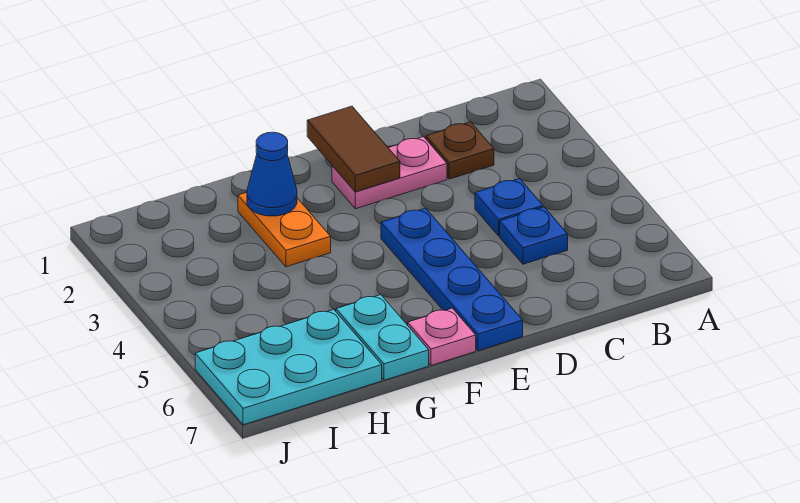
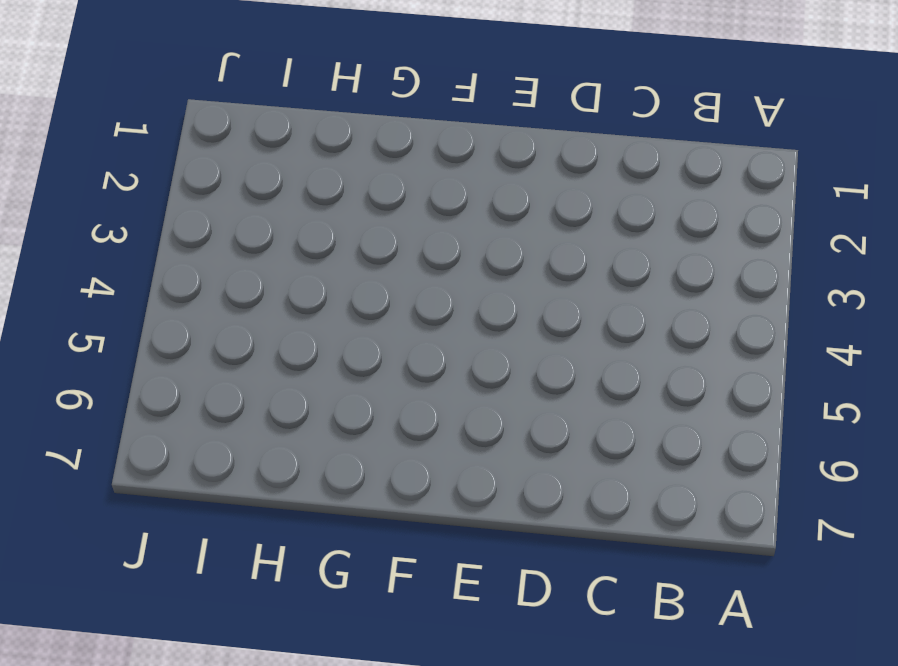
none -> brown 1x1 plate [426,122,494,179]
none -> blue 1x1 plate [475,179,543,236]

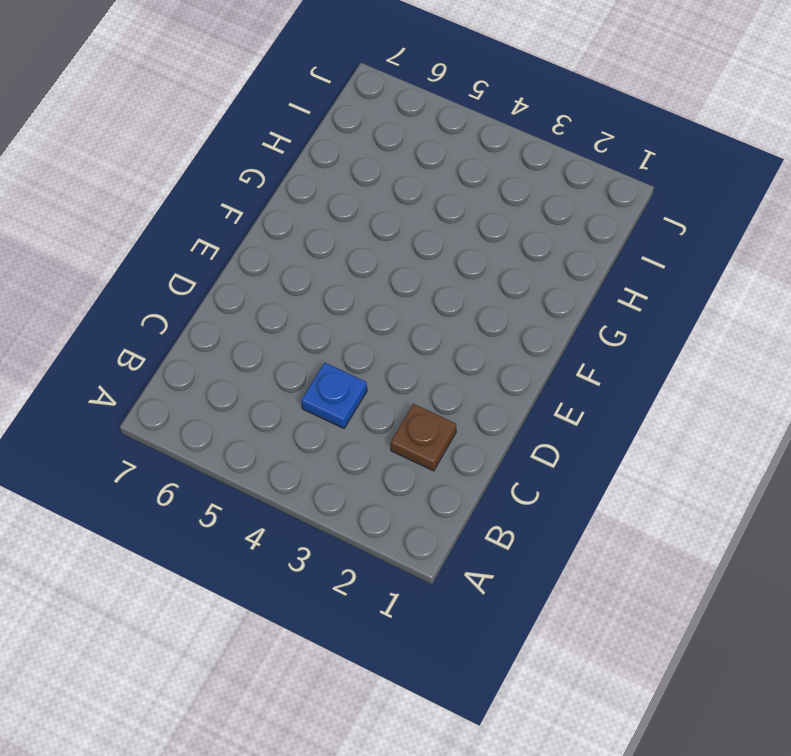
none -> blue 1x1 plate [500,207,568,264]
none -> pink 1x2 plate [332,137,447,209]

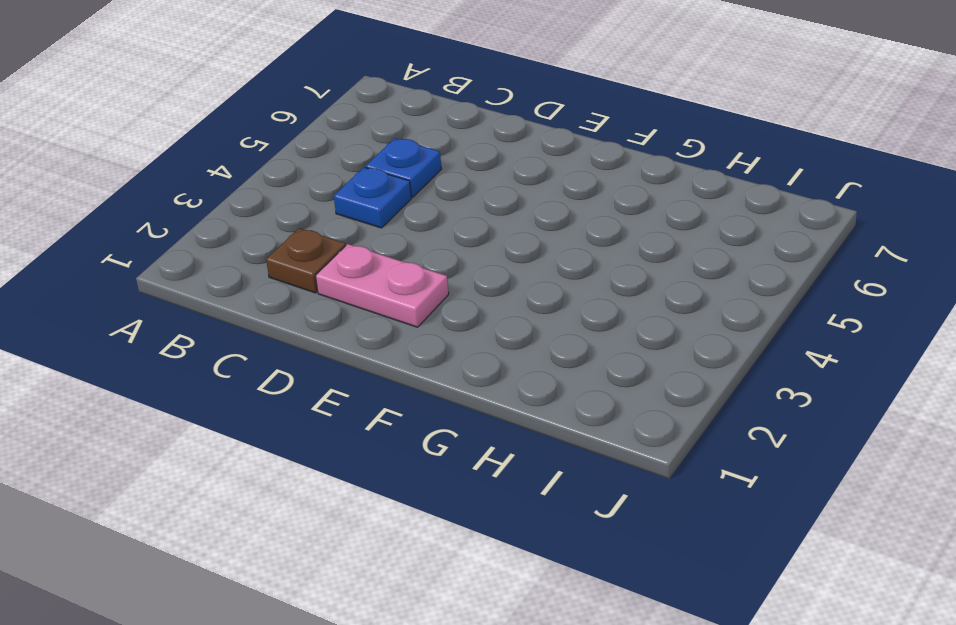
none -> blue 1x4 plate [381,208,523,351]
none -> pink 1x1 plate [408,308,476,365]

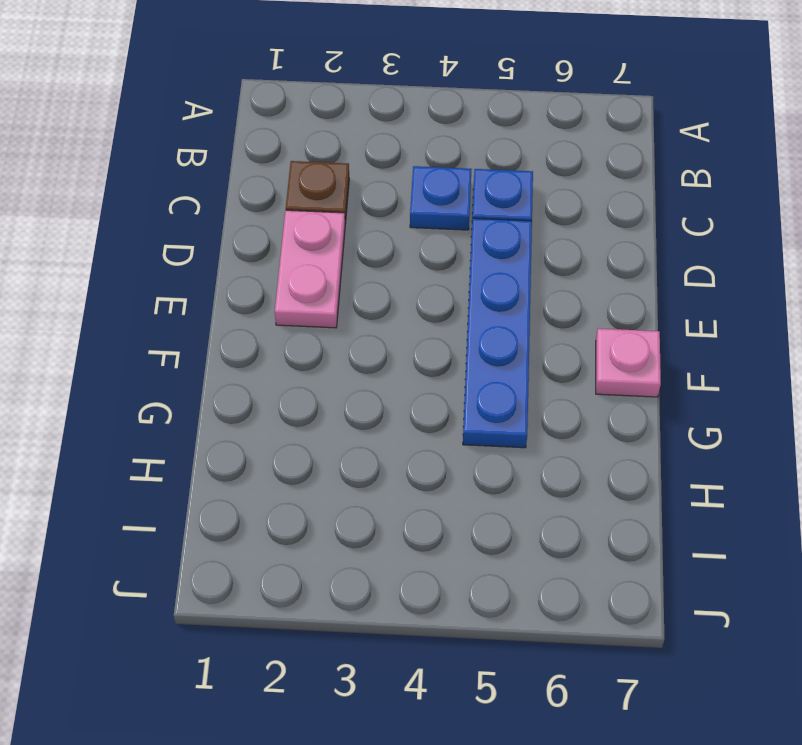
blue 1x4 plate [463,218,532,448] -> blue 1x4 plate turned to [381,208,523,351]
none -> orange 1x2 plate [238,192,331,267]
none -> cyan 1x2 plate [336,295,429,380]

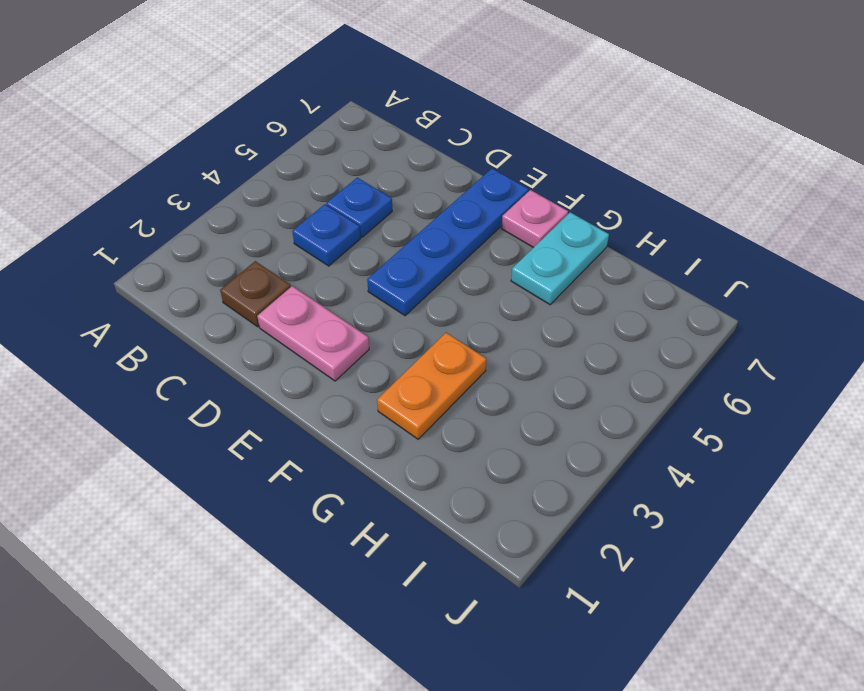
none -> cyan 2x3 plate [195,309,382,425]
none -> brown 1x2 tile [307,106,400,192]

